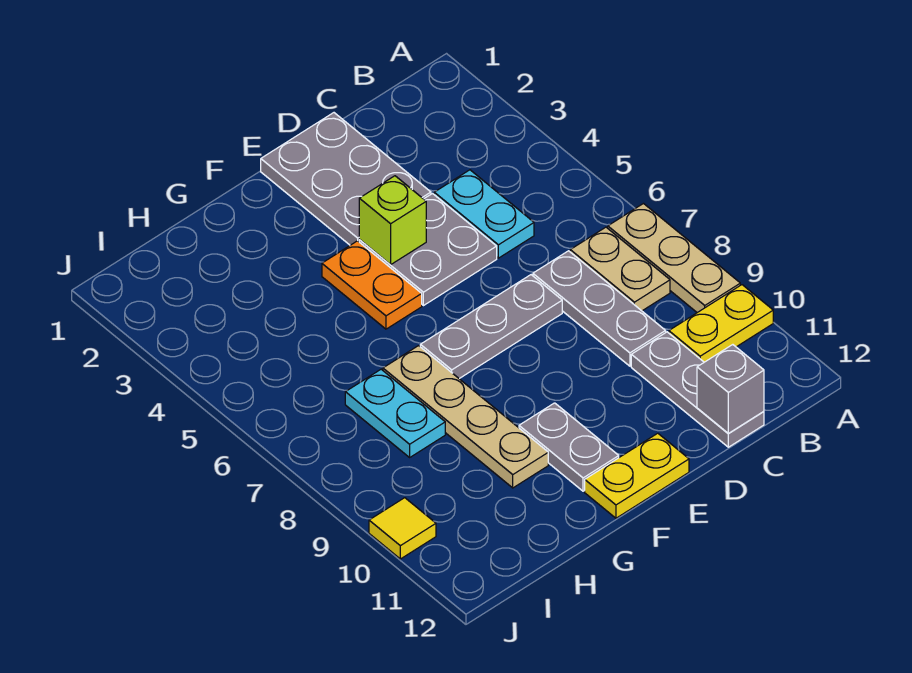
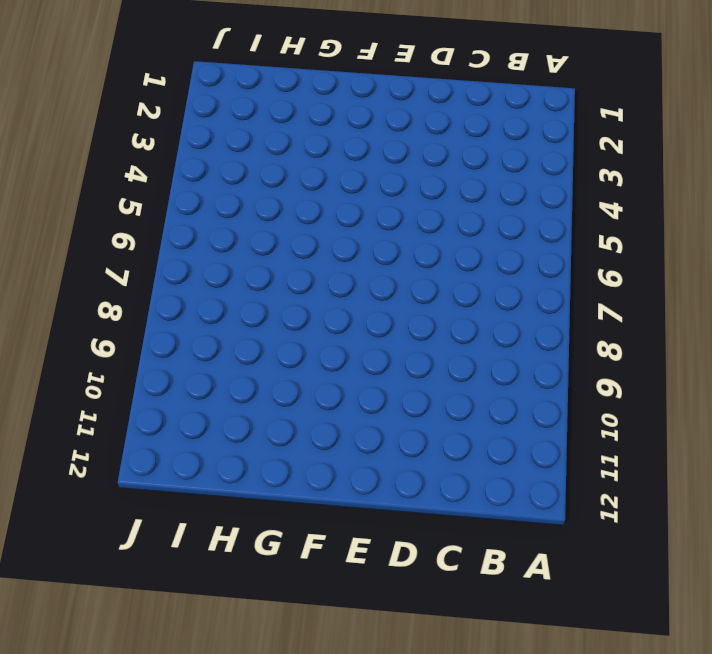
none -> tan 1x3 plate [608,204,740,313]
none -> yellow 1x2 plate [669,285,773,362]
none -> tan 1x2 plate [570,227,670,311]

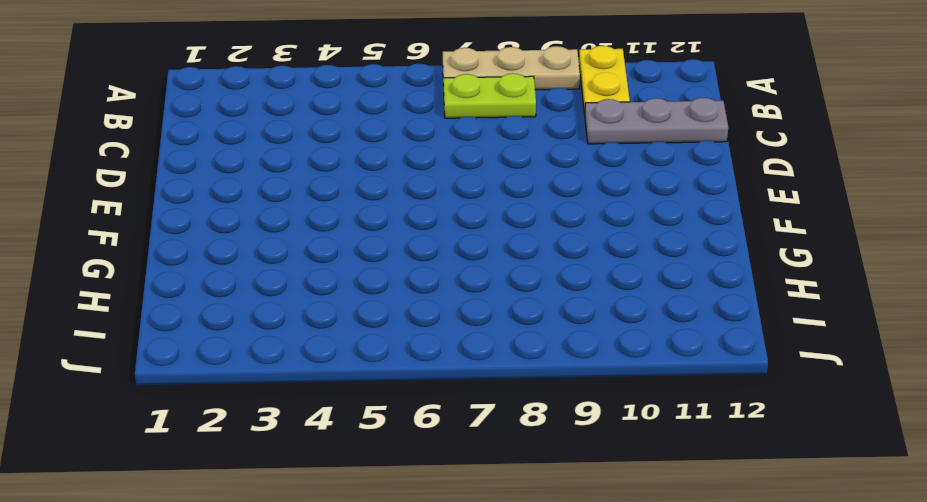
lime 1x2 plate [444,73,536,118] -> tan 1x2 plate [570,227,670,311]
none -> cyan 1x2 plate [434,170,534,258]
none -> grey 1x3 plate [533,251,666,366]
none -> grey 2x3 plate [261,113,431,245]

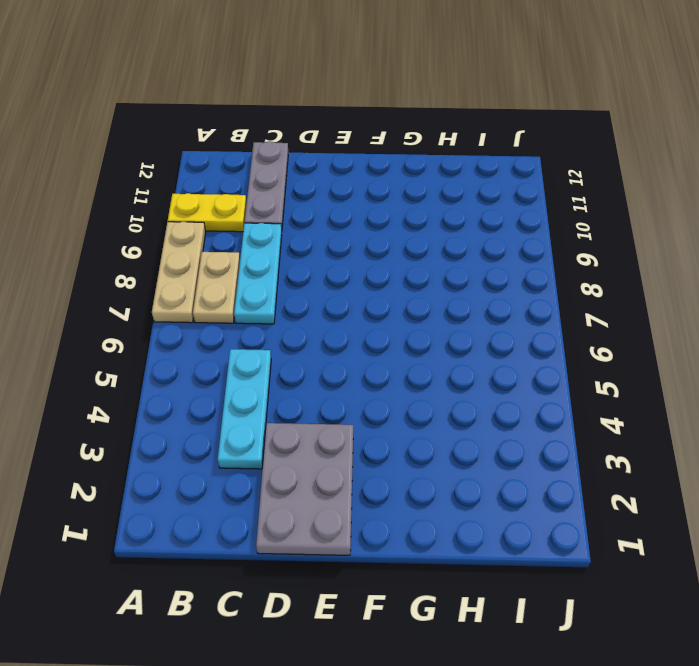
cyan 1x3 plate [218,349,271,469] -> cyan 1x2 plate [434,170,534,258]
cyan 1x3 plate [234,223,282,324] -> grey 1x3 plate [533,251,666,366]
none -> grey 2x2 plate [359,194,497,306]
none -> grey 1x3 plate [420,275,562,379]
none -> yellow 1x2 plate [585,433,689,518]

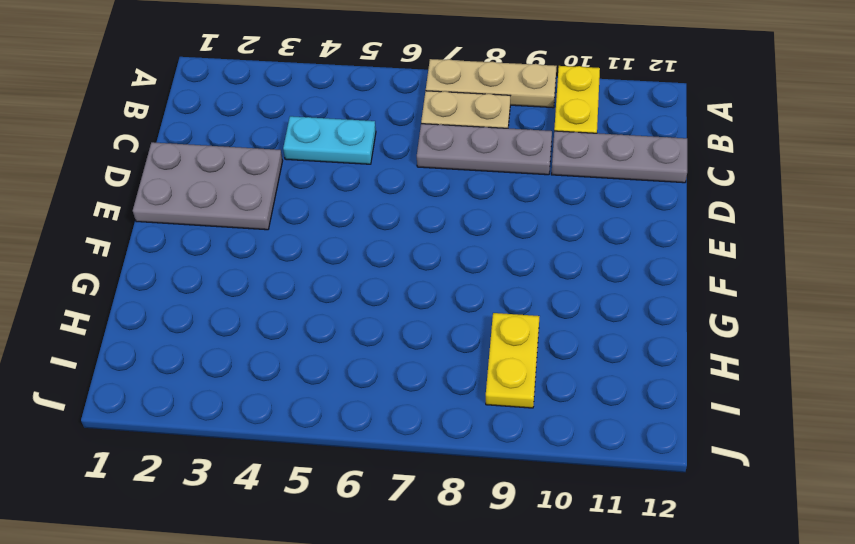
yellow 1x2 plate [486,313,539,408] -> yellow 1x2 plate moved to [585,433,689,518]
none -> grey 2x2 plate [359,194,497,306]
none -> grey 1x3 plate [420,275,562,379]
none -> orange 1x2 plate [322,241,422,329]

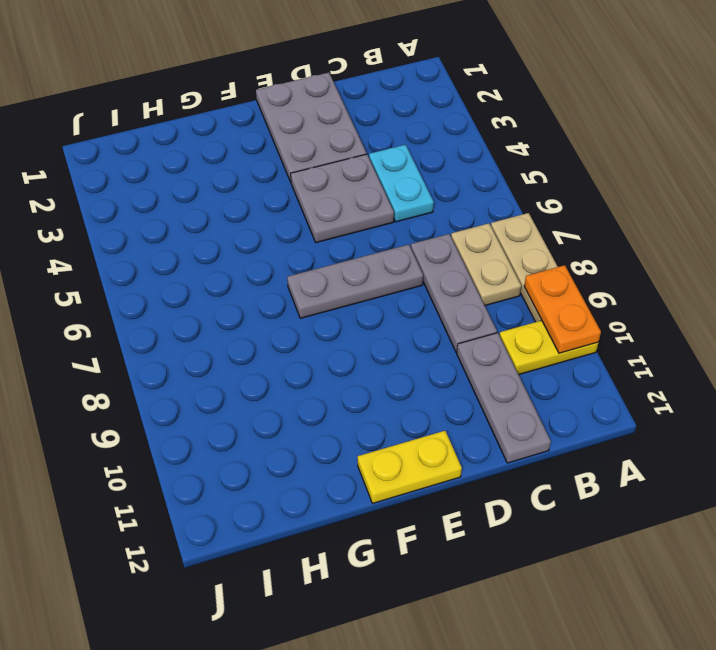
orange 1x2 plate [524,265,601,353] -> orange 1x2 plate moved to [322,241,422,329]
none -> grey 1x2 plate [519,403,619,491]
none -> tan 1x4 plate [383,346,548,488]
none -> cyan 1x2 plate [345,369,445,457]

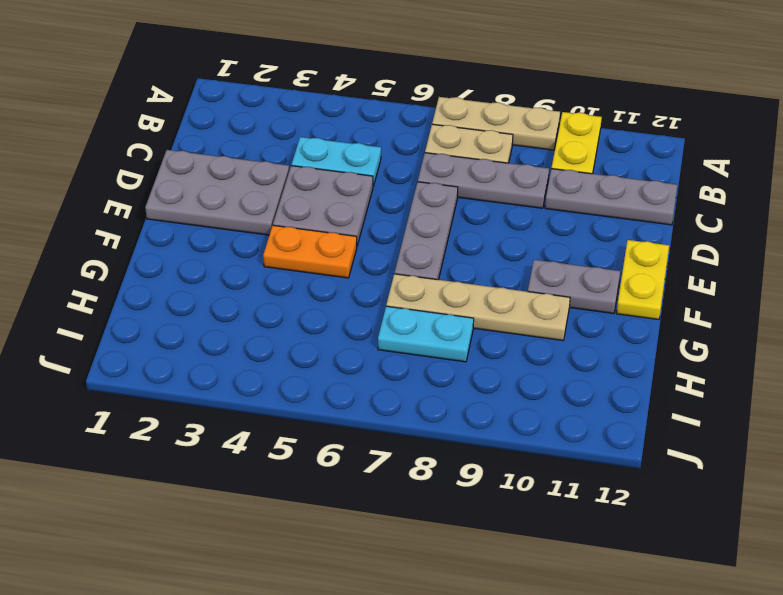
none -> yellow 1x1 tile [369,498,436,559]
none -> grey 1x1 brick [697,345,764,433]
none -> lime 1x1 brick [359,176,426,265]

